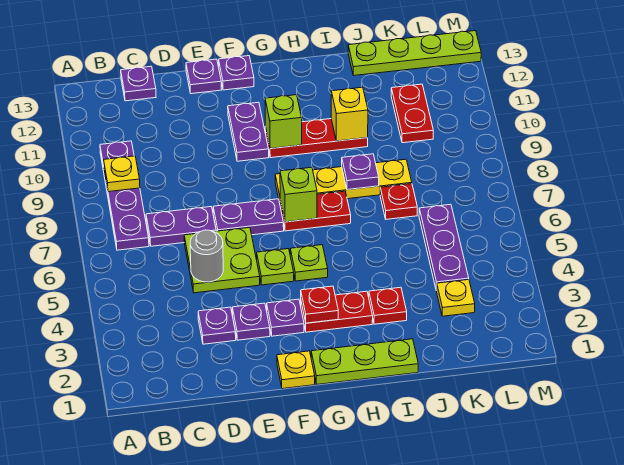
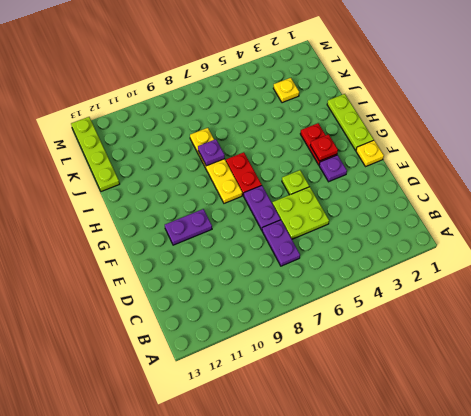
none -> purple 1x4 plate [100,141,149,250]
none -> purple 1x1 plate [121,66,156,101]
none -> purple 1x1 plate [198,307,236,344]
none -> purple 1x1 plate [232,303,270,340]

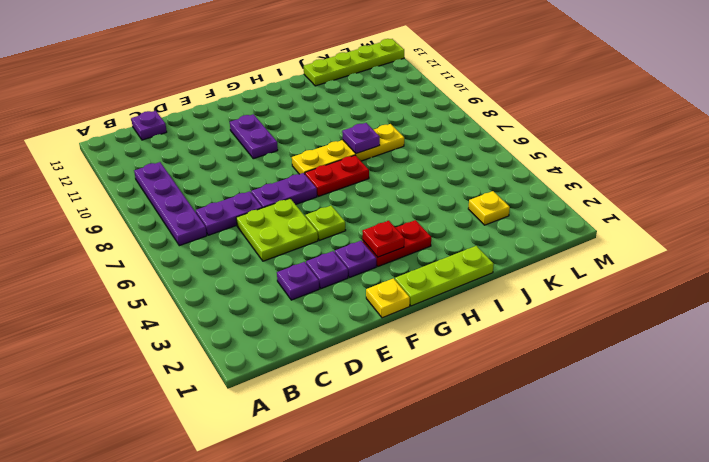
none -> purple 1x1 plate [186,59,222,94]
none -> purple 1x1 plate [219,56,254,90]
none -> lime 1x1 plate [290,245,328,281]
none -> red 1x3 plate [265,119,368,158]

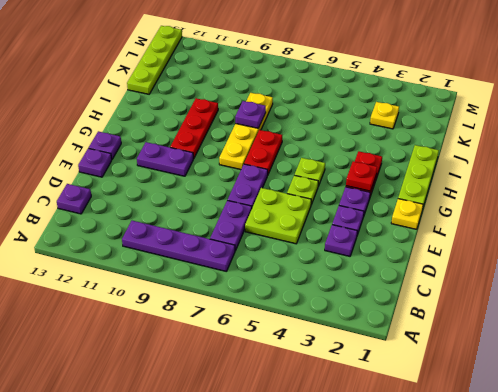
none -> red 1x1 plate [369,287,407,324]
none -> red 1x1 plate [380,184,417,219]
none -> purple 1x3 plate [419,204,469,290]
none -> red 1x2 plate [391,84,433,143]

